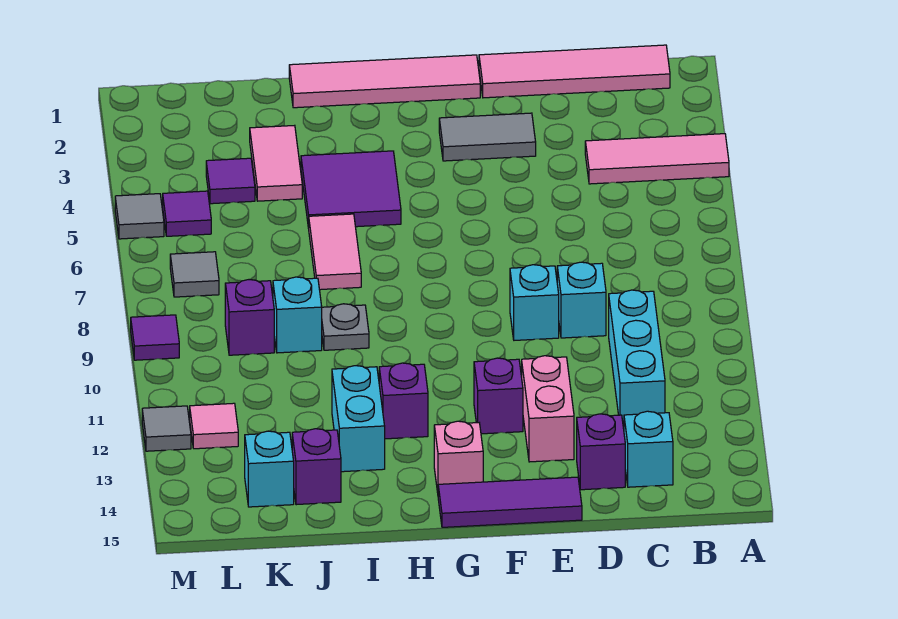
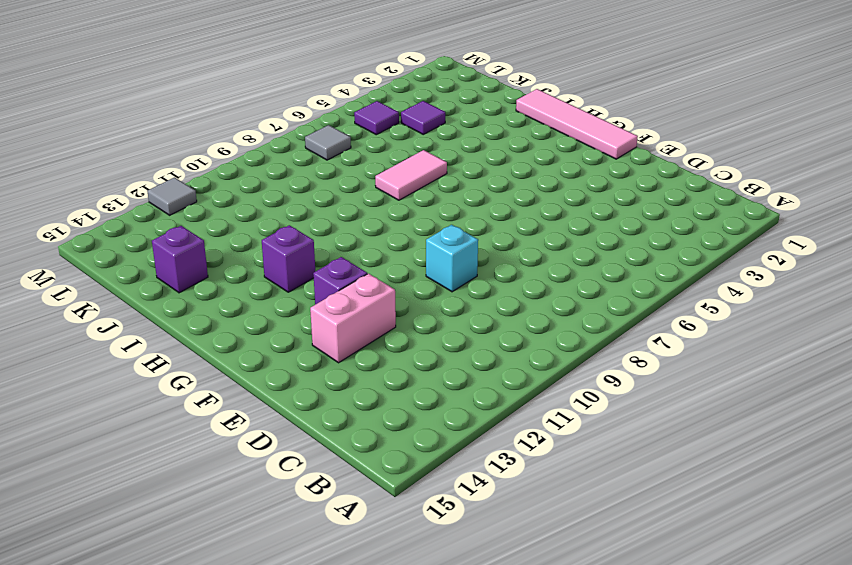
none -> pink 1x3 tile [585,134,729,184]
none -> pink 1x4 tile [479,45,670,98]
none -> cyan 1x3 brick [609,290,665,426]
none -> cyan 1x1 brick [624,411,673,487]

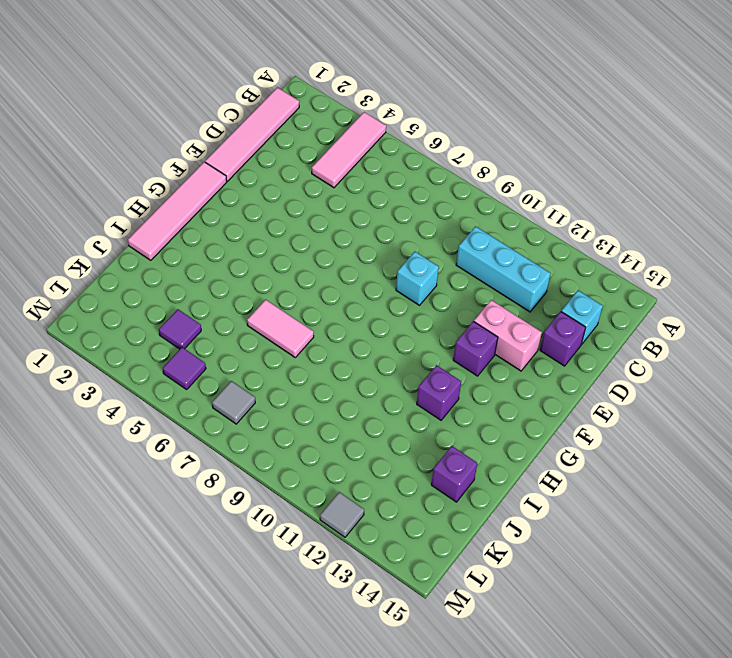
none -> cyan 1x1 brick [557,262,606,338]
none -> grey 1x2 tile [439,113,536,161]
none -> purple 1x3 tile [438,477,582,527]
none -> pink 1x1 brick [434,421,483,493]

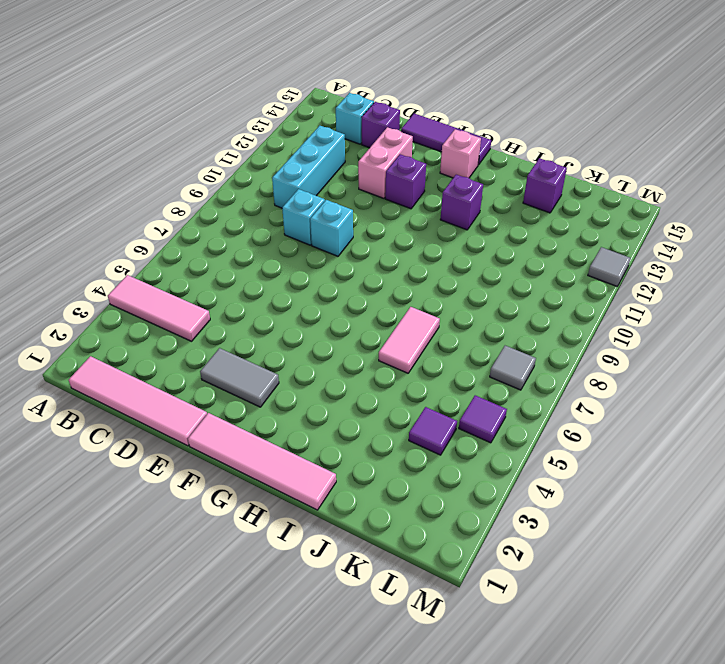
none -> purple 2x2 tile [301,151,401,228]
none -> grey 1x1 plate [322,304,369,350]
none -> cyan 1x2 brick [332,366,385,472]
none -> pink 1x2 tile [250,125,302,201]

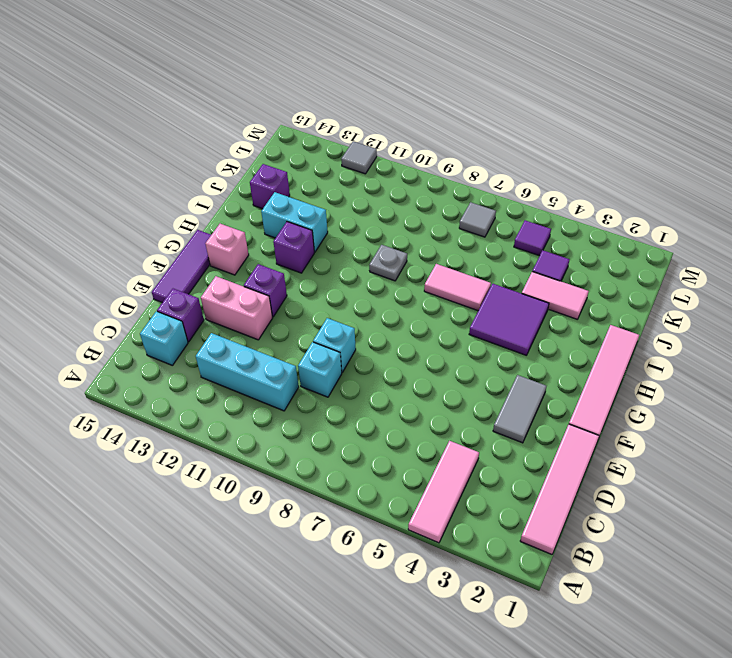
none -> cyan 1x1 brick [273,277,322,353]
none -> purple 1x1 brick [225,280,274,355]
none -> cyan 1x1 brick [245,431,294,507]
none -> pink 1x1 tile [190,403,238,449]

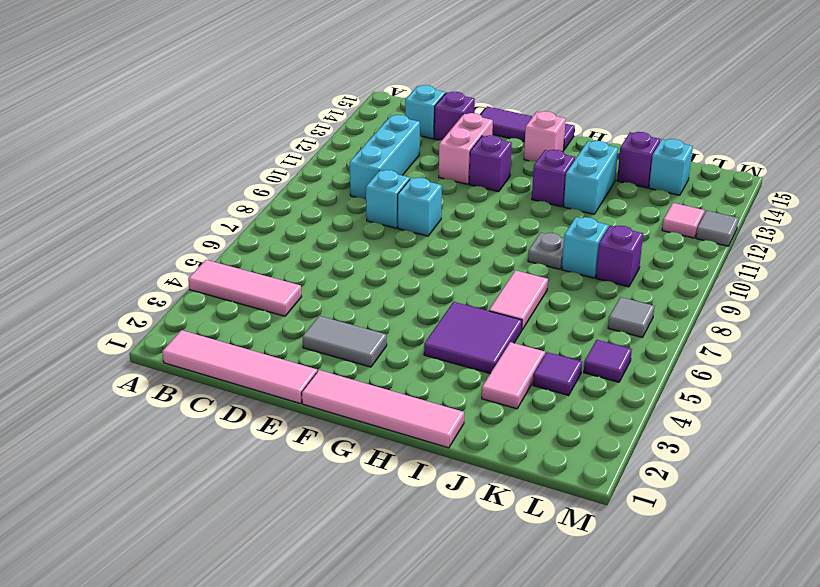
none -> grey 1x1 tile [115,194,164,239]
none -> purple 1x1 tile [131,315,179,360]

